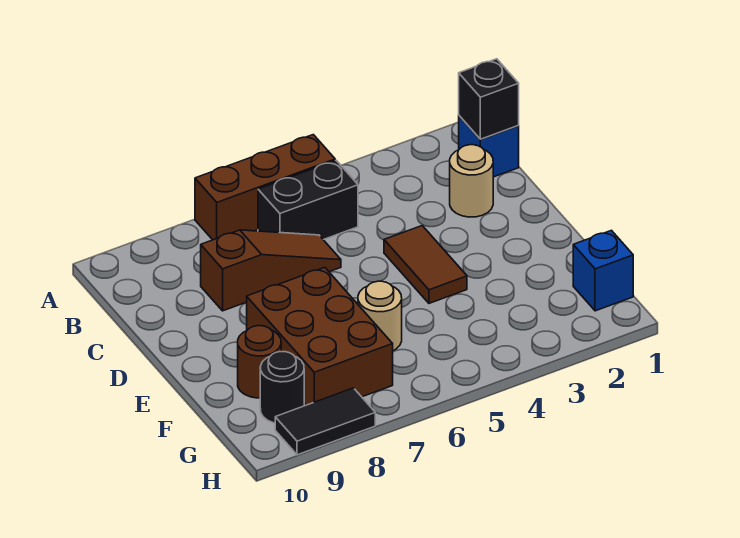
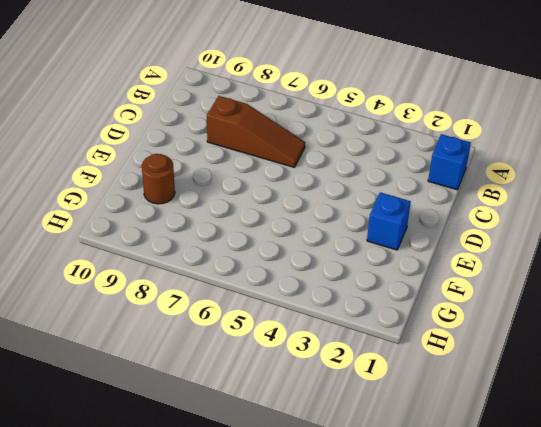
blue 1x1 brick [367,192,411,250] -> blue 1x1 brick moved to [573,230,633,311]
none -> brown 1x3 brick [195,135,335,240]
none -> black 1x2 brick [258,160,358,240]
none -> tan 1x1 round brick [450,145,493,217]

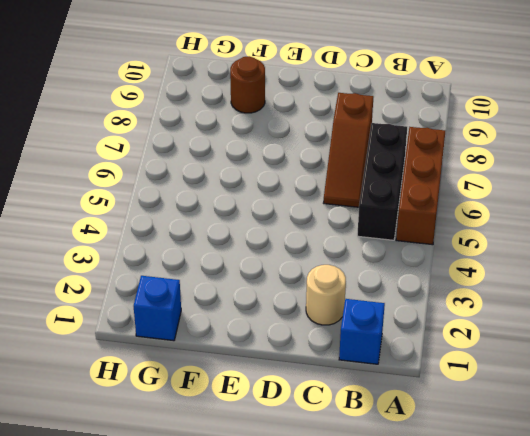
black 1x3 brick [357,123,407,240] -> black 1x2 brick [258,160,358,240]
none -> brown 1x2 tile [384,226,467,303]
none -> brown 2x3 brick [247,267,393,405]
none -> tan 1x1 round brick [358,281,402,351]

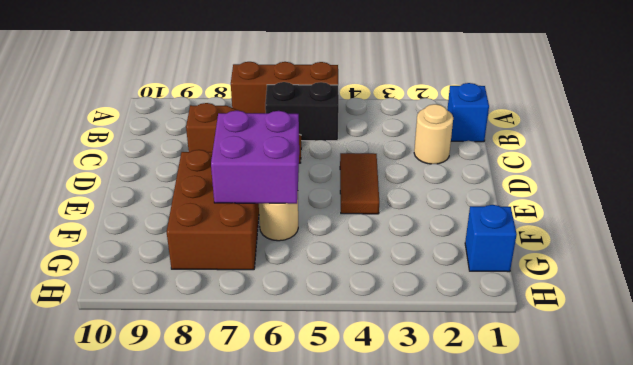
purple 2x2 brick [211,111,299,204] -> none
none -> brown 1x1 round brick [238,326,281,398]
none -> black 1x1 round brick [260,352,304,423]
none -> black 1x2 tile [275,388,375,455]

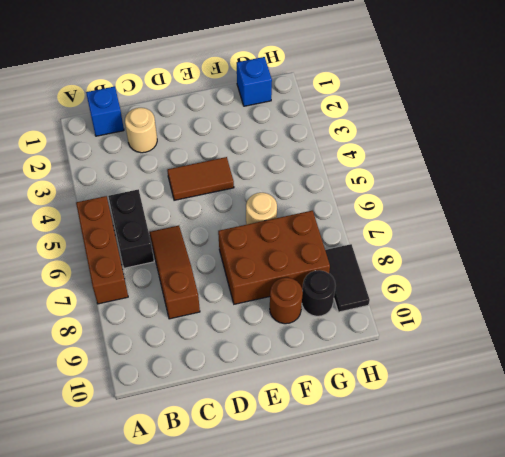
none -> black 1x1 brick [459,59,519,139]

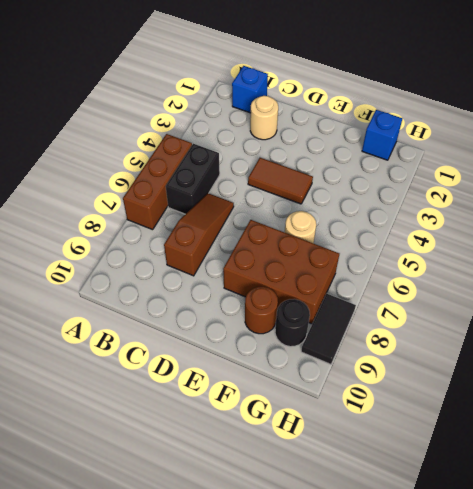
none -> black 1x1 brick [459,59,519,139]

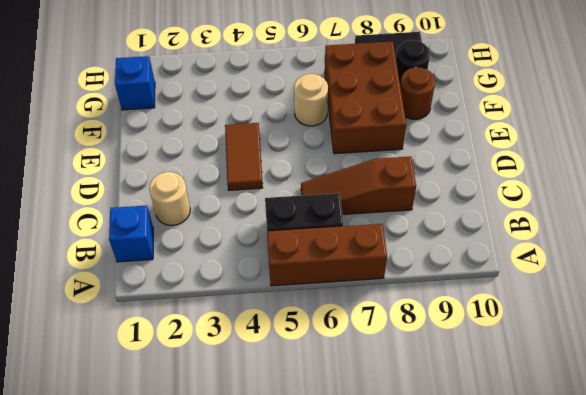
none -> black 1x1 brick [459,59,519,139]

